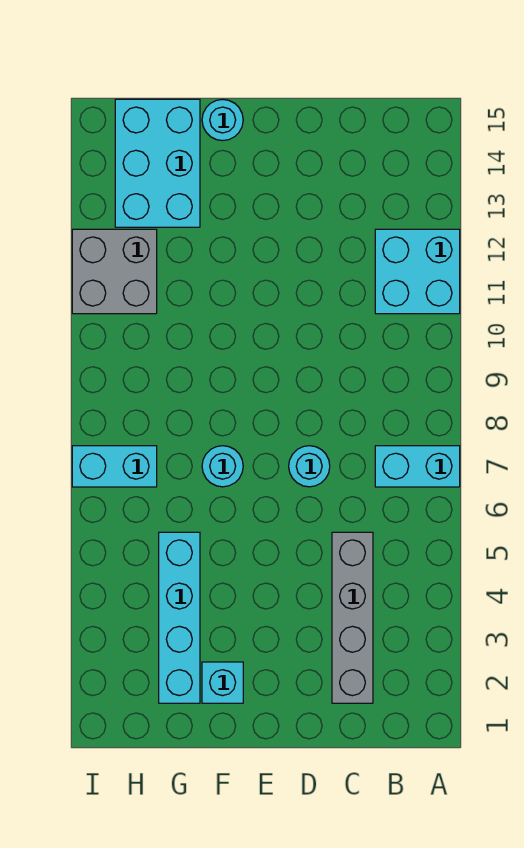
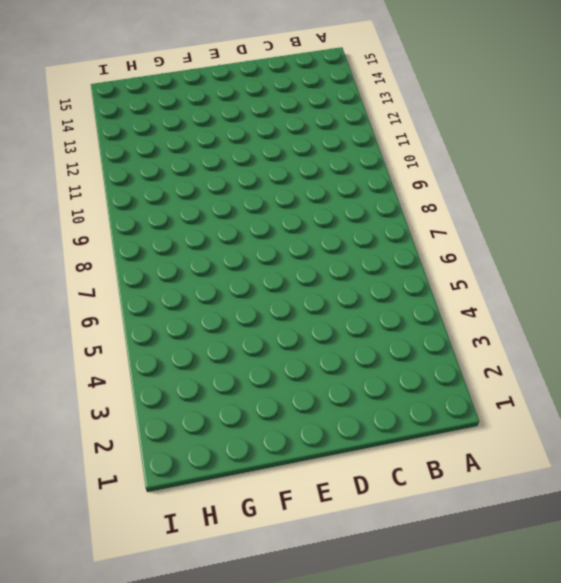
none -> cyan 1x2 brick [375,446,460,487]
none -> cyan 2x2 brick [375,229,460,314]

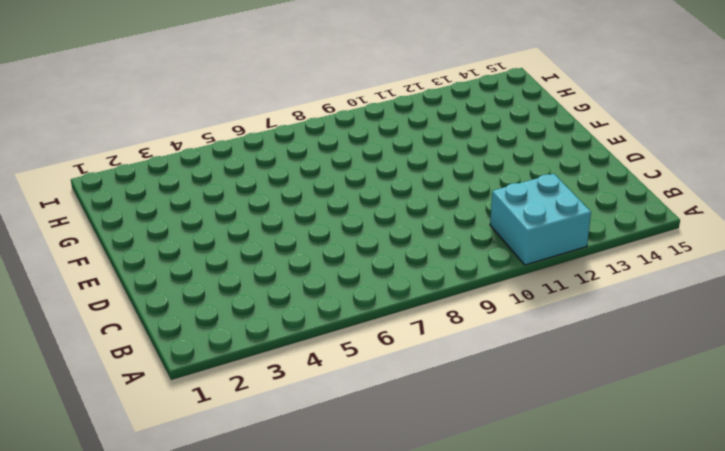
none -> cyan 1x2 brick [375,446,460,487]
none -> grey 1x4 brick [332,532,373,703]

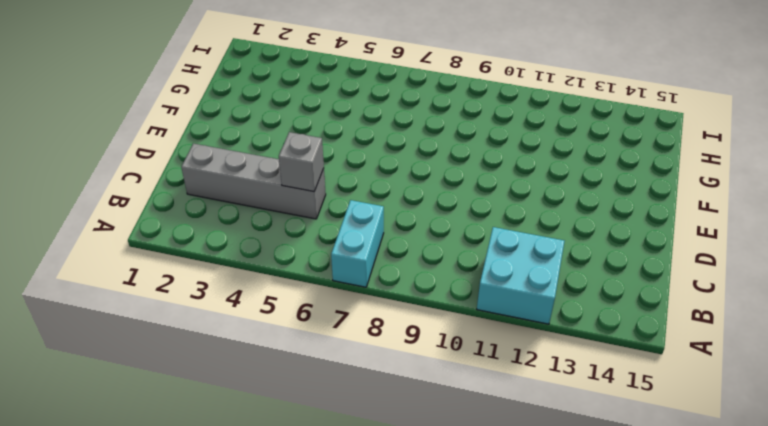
grey 1x1 brick [279,132,324,192] -> none
none -> cyan 1x1 round brick [289,446,330,487]
none -> cyan 1x1 brick [202,662,243,703]

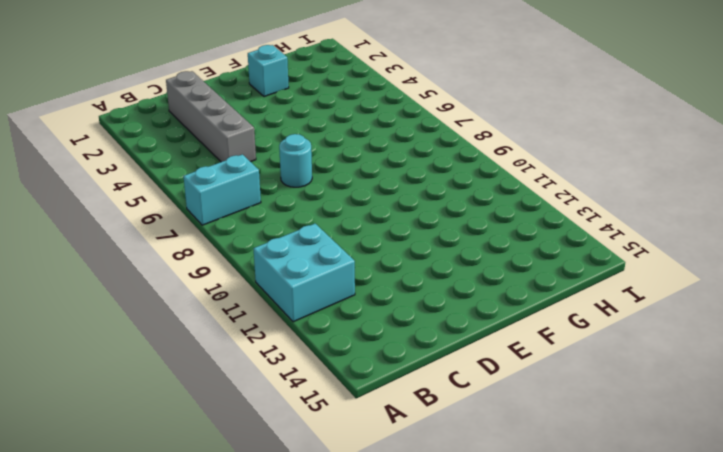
none -> cyan 1x1 round brick [202,446,243,487]
none -> cyan 1x1 round brick [202,99,243,141]

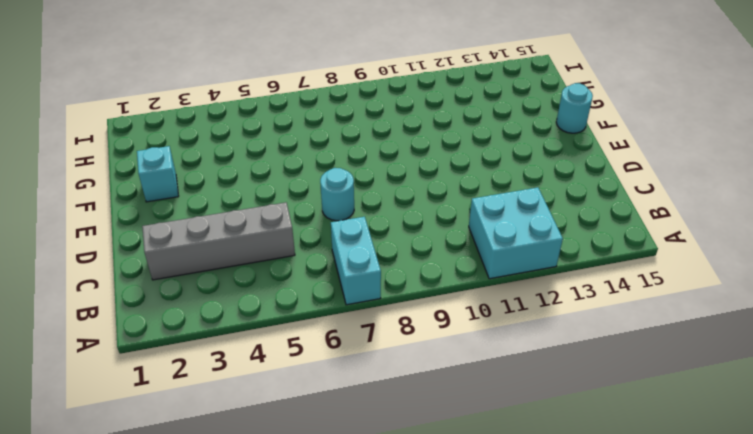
none -> cyan 1x1 round brick [202,446,243,487]
none -> cyan 1x4 brick [159,532,200,703]

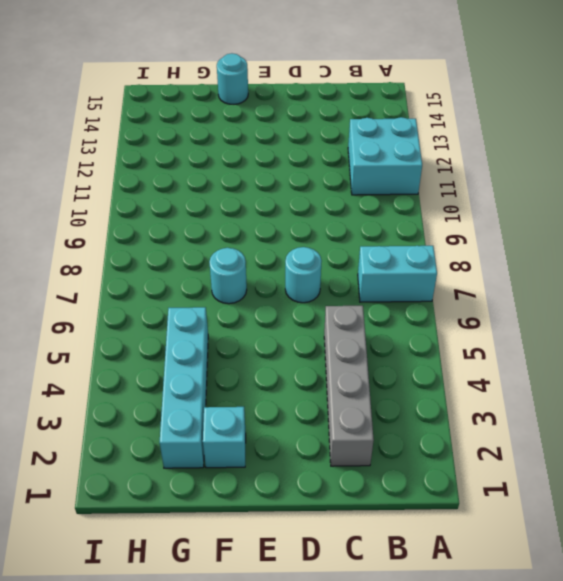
none -> cyan 2x3 brick [115,99,200,227]
none -> cyan 1x2 brick [72,446,157,487]

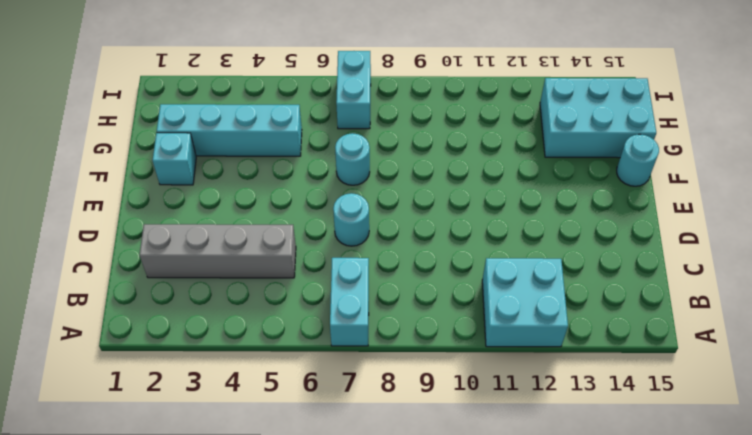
none -> grey 2x2 brick [72,229,157,314]

